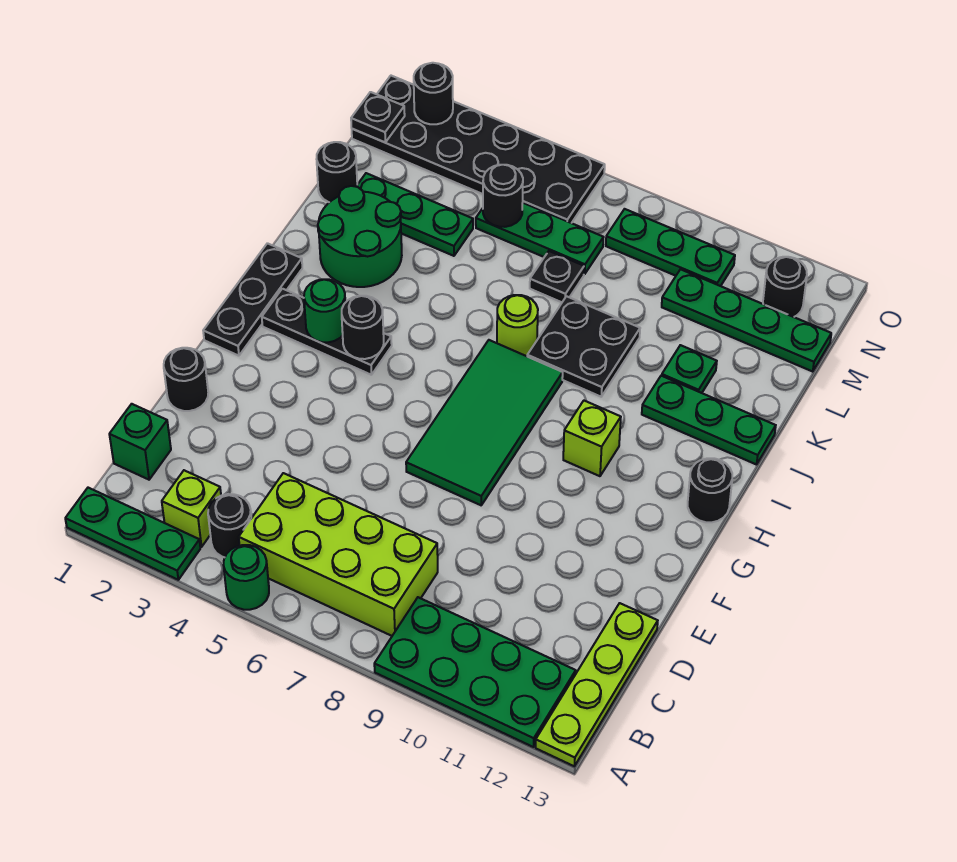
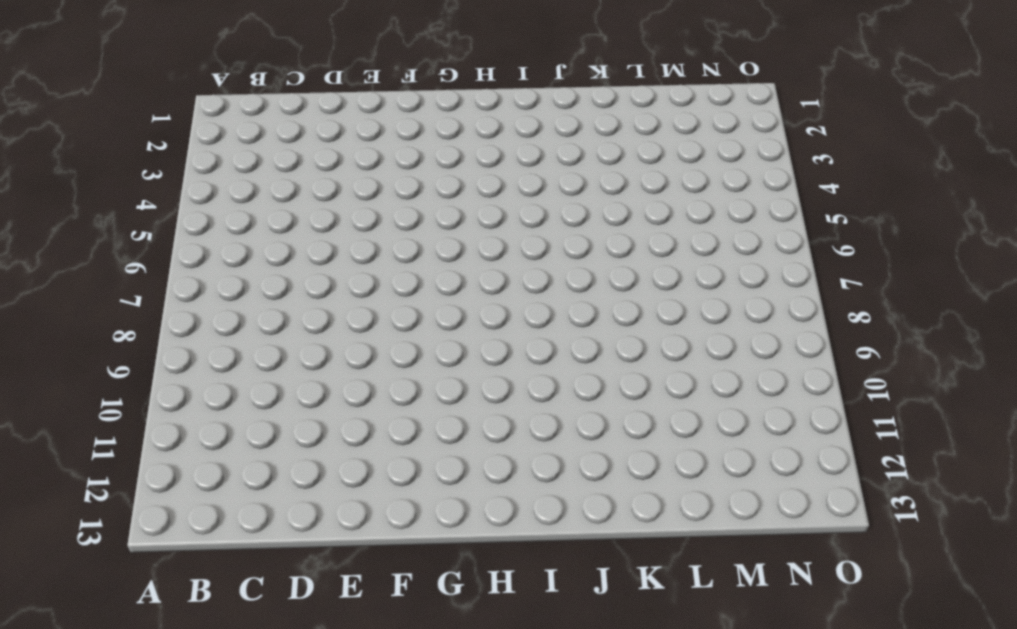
none -> green 1x3 plate [65,488,200,580]
none -> green 1x1 round brick [223,545,269,610]
none -> green 2x4 plate [374,597,576,747]
none -> lime 1x4 plate [536,603,658,766]

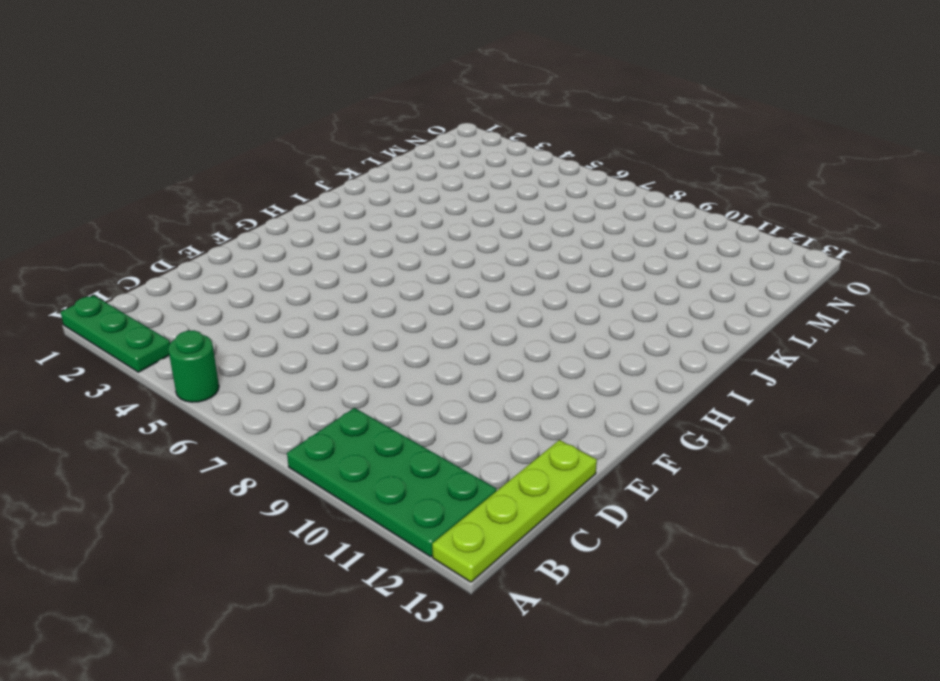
none -> lime 1x1 brick [162,470,221,547]
none -> black 1x1 round brick [208,494,251,557]
none -> lime 2x4 brick [239,473,438,636]
none -> green 1x1 brick [109,404,171,480]

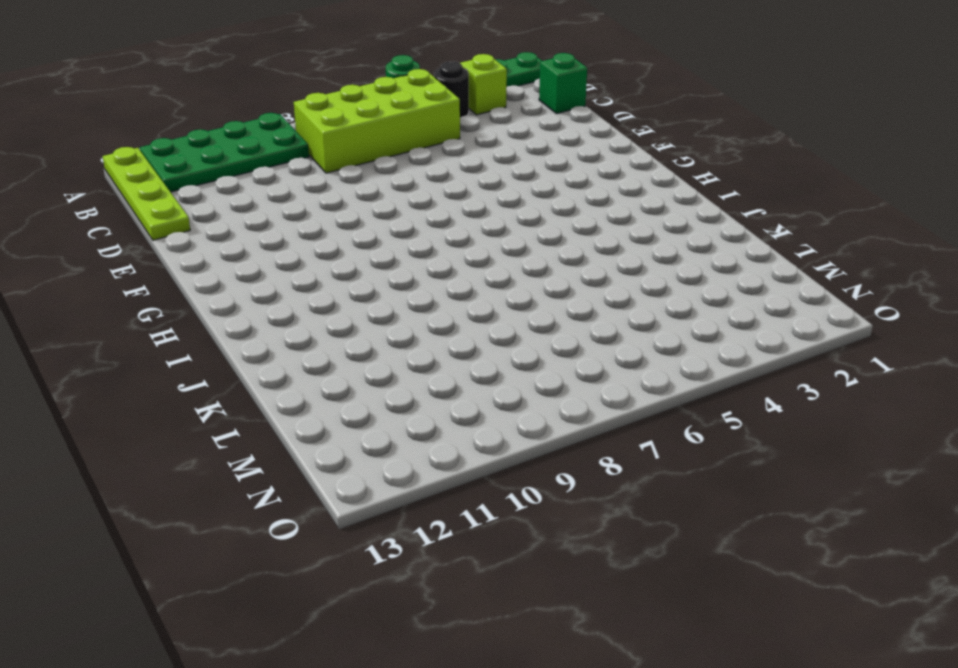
none -> black 1x1 round brick [164,348,208,411]
none -> green 2x4 tile [406,340,563,505]
none -> black 1x3 plate [203,243,302,356]
none -> black 1x3 plate [262,289,392,375]

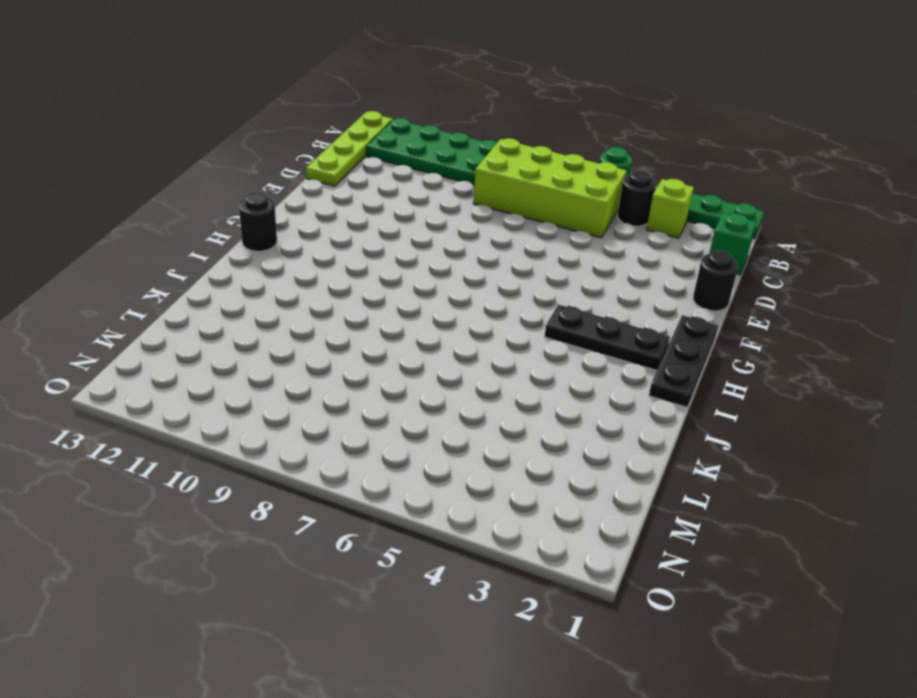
none -> green 2x4 tile [406,340,563,505]
none -> lime 1x1 brick [563,401,621,476]
none -> green 2x2 round brick [318,186,402,287]
none -> lime 1x1 round brick [497,295,538,356]

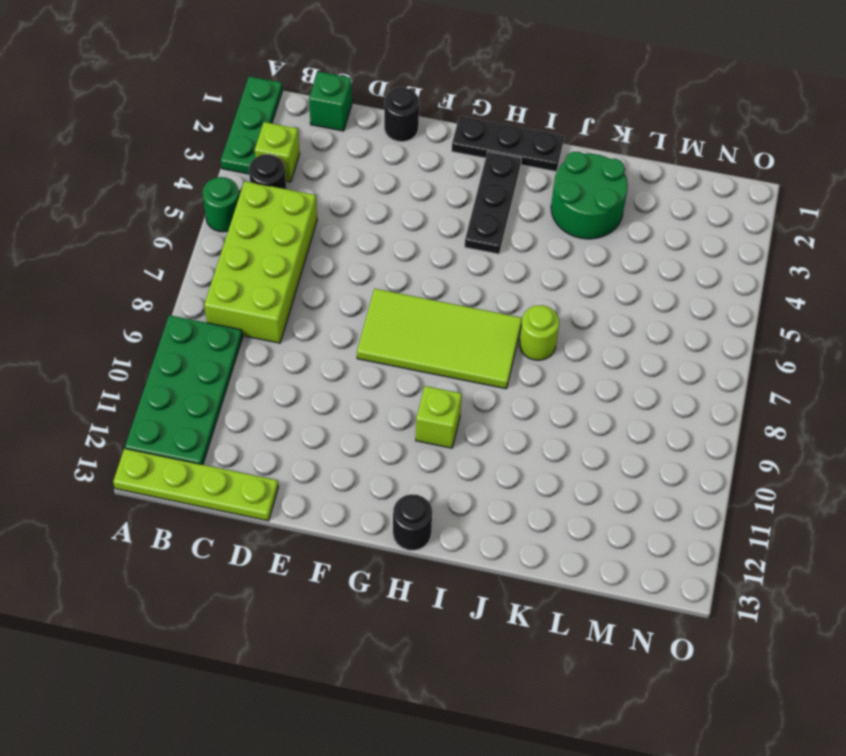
lime 2x4 tile [357,289,522,389] -> green 2x4 tile [406,340,563,505]
none -> black 2x2 plate [527,296,640,397]
none -> green 1x3 plate [642,376,776,465]
none -> green 1x1 plate [662,345,717,393]
none -> black 1x1 round brick [317,142,357,202]

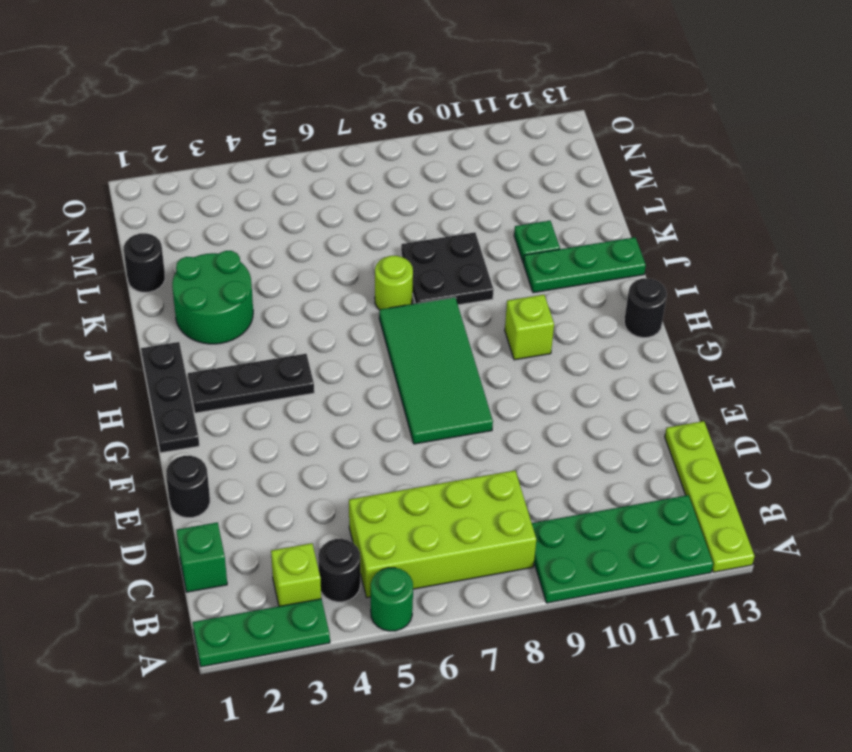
none -> green 1x3 plate [356,173,473,256]
none -> black 1x1 plate [530,251,584,302]
none -> green 1x3 plate [476,203,604,274]
none -> green 1x4 plate [662,269,831,371]

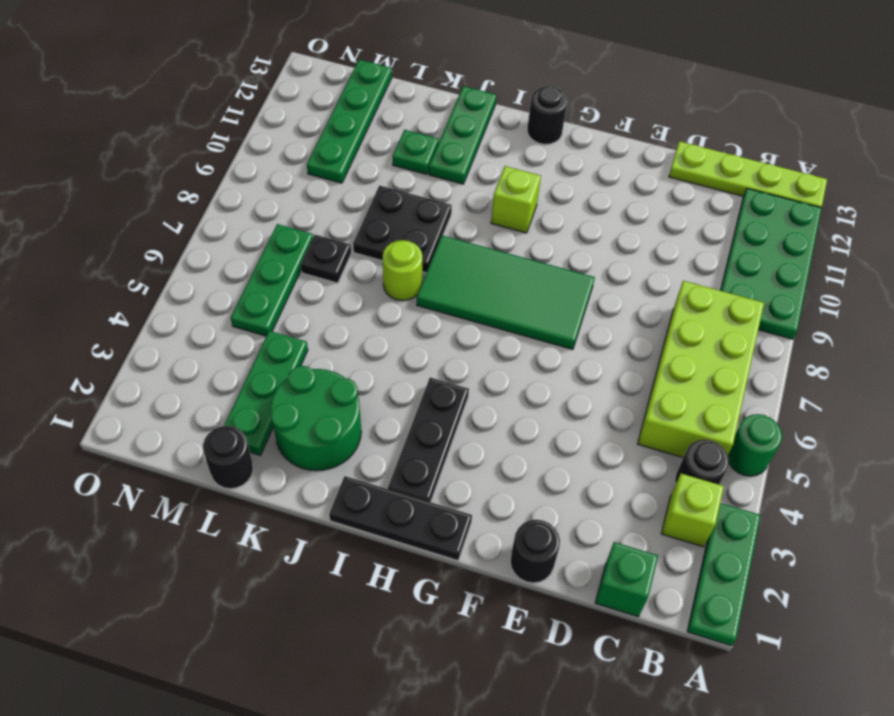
none -> black 2x6 plate [352,76,605,223]
none -> green 1x3 plate [606,209,735,286]
none -> black 1x1 round brick [763,257,807,317]
none -> green 1x1 round brick [304,279,345,342]

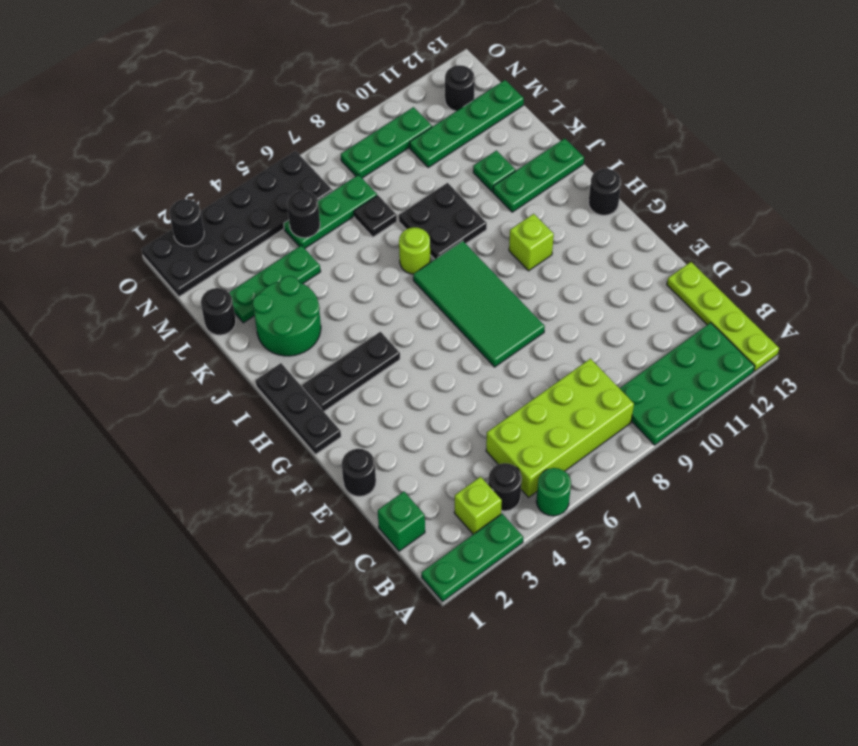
none -> green 1x1 round brick [304,279,345,342]
none -> black 1x1 round brick [342,296,384,359]
none -> black 1x1 plate [351,92,405,142]

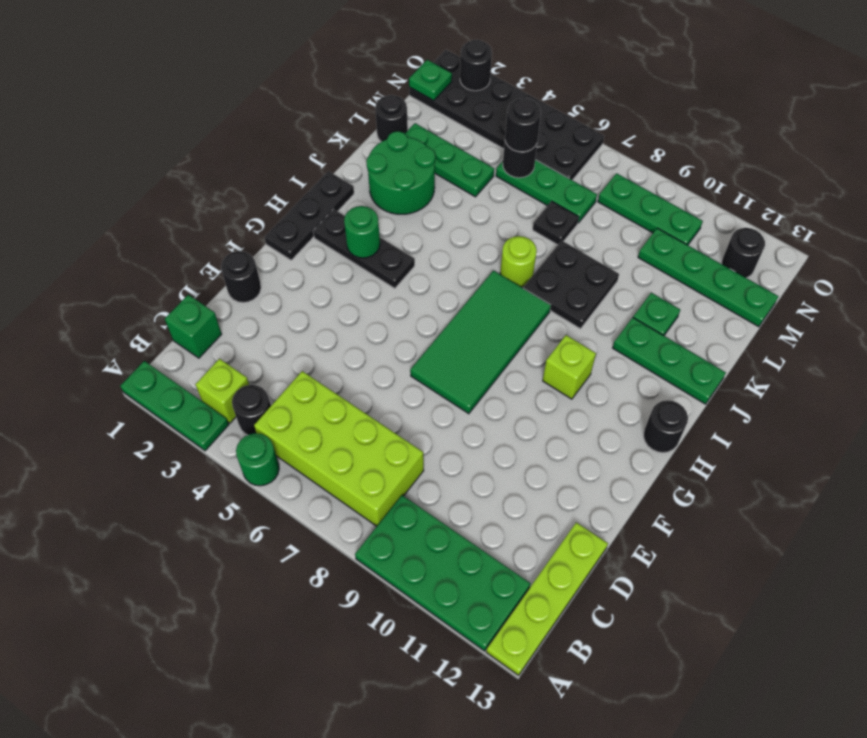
black 1x1 round brick [505,98,541,152] -> black 1x1 round brick moved to [342,296,384,359]
green 1x1 plate [409,60,452,101] -> black 1x1 plate [351,92,405,142]

